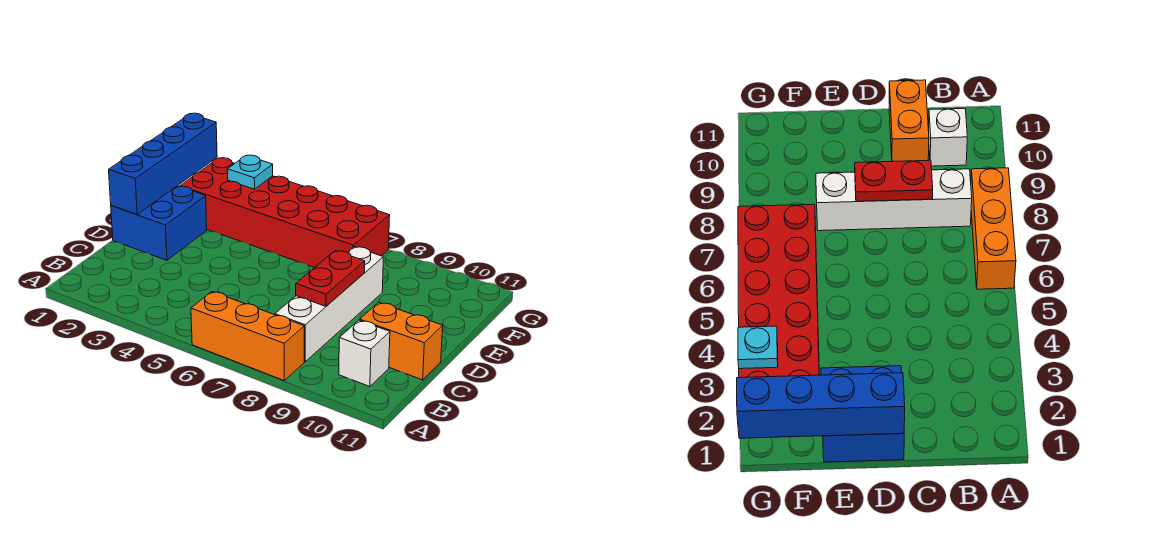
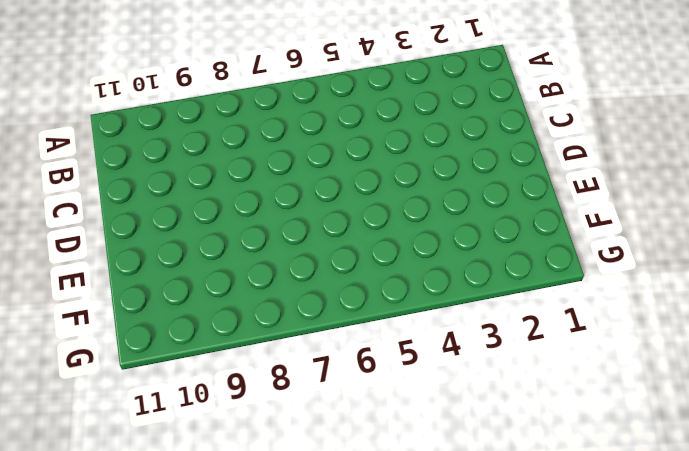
none -> orange 1x3 brick [191,292,304,380]
none -> white 1x4 brick [275,247,383,362]

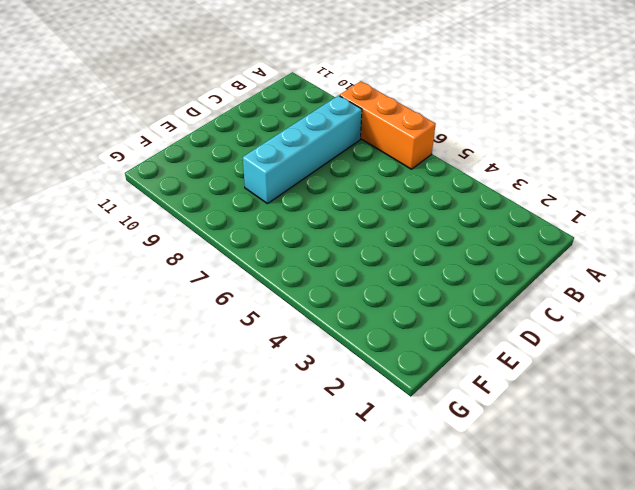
cyan 1x4 brick [243,96,362,204] -> white 1x4 brick [275,247,383,362]
none -> white 1x1 brick [339,320,390,386]
none -> orange 1x2 brick [360,302,443,380]

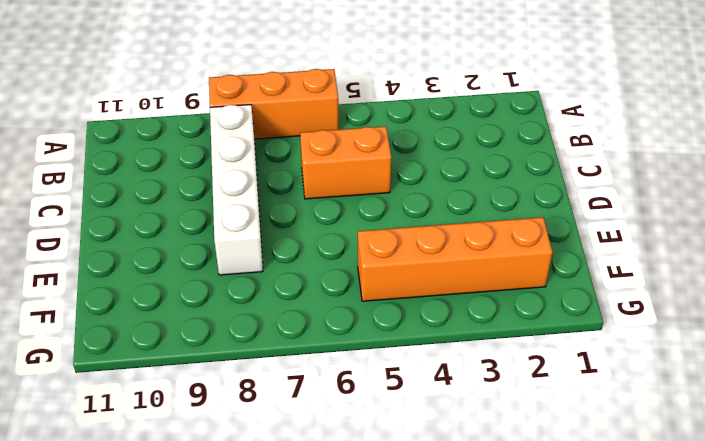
orange 1x2 brick [300,126,391,199] -> orange 1x2 brick moved to [360,302,443,380]
orange 1x4 brick [358,217,553,301] -> red 2x6 brick [180,158,390,268]
none -> white 1x1 brick [339,320,390,386]
none -> blue 2x2 brick [111,186,207,260]

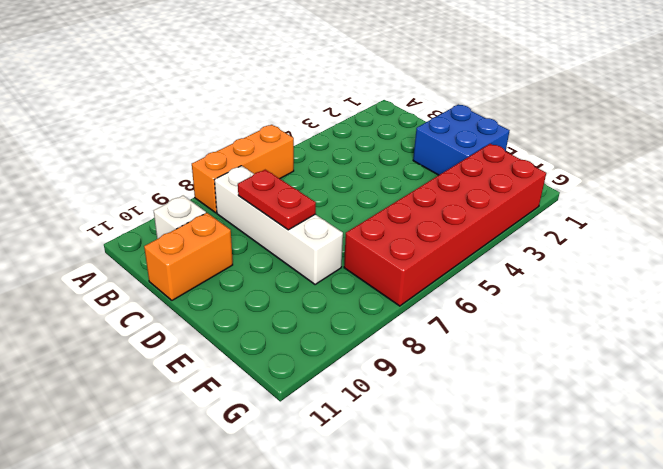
none -> blue 1x4 brick [109,113,217,215]
none -> cyan 1x1 plate [228,155,273,189]

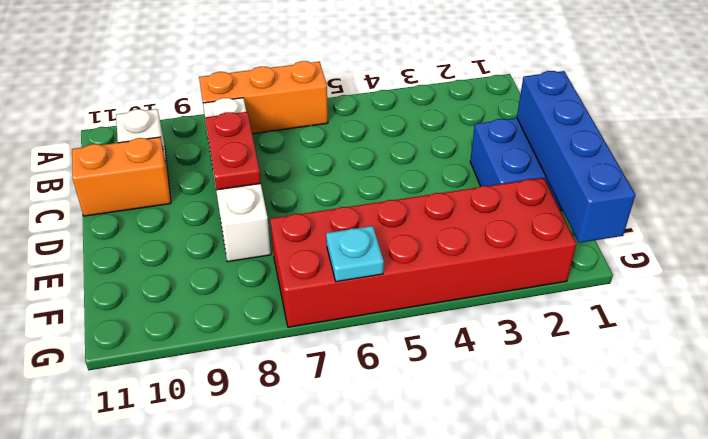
cyan 1x1 plate [326,226,384,282] -> cyan 1x1 plate moved to [228,155,273,189]

